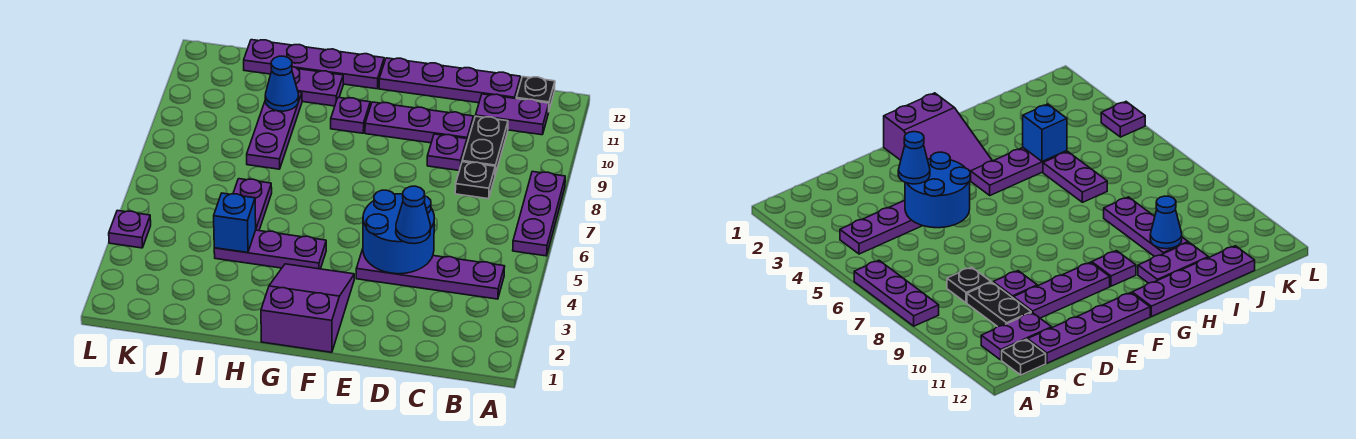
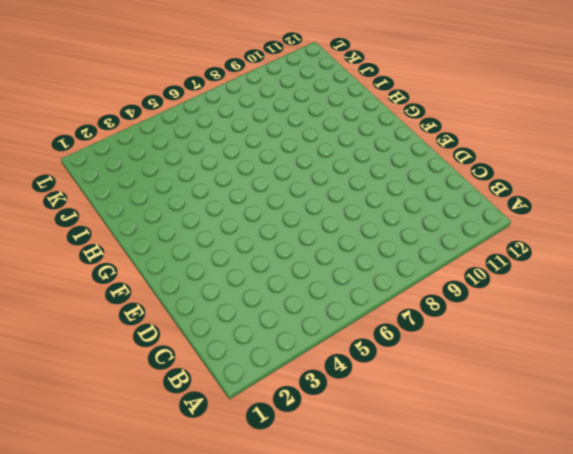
none -> purple 1x3 plate [513,172,565,256]
none -> purple 1x4 plate [356,249,505,299]
none -> purple 1x2 plate [476,94,549,135]

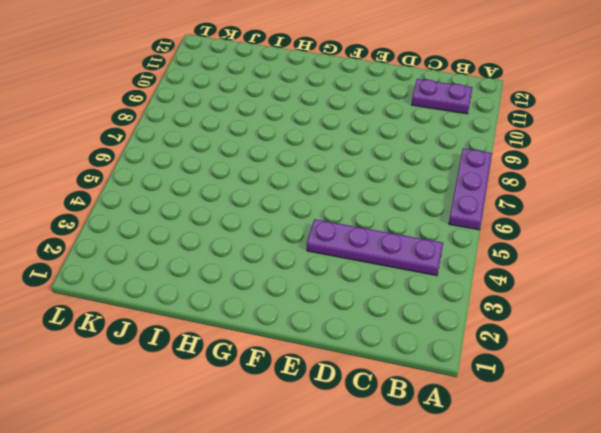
none -> black 1x1 plate [516,77,555,110]
none -> black 1x1 plate [455,162,495,199]
none -> black 1x2 plate [462,116,508,174]

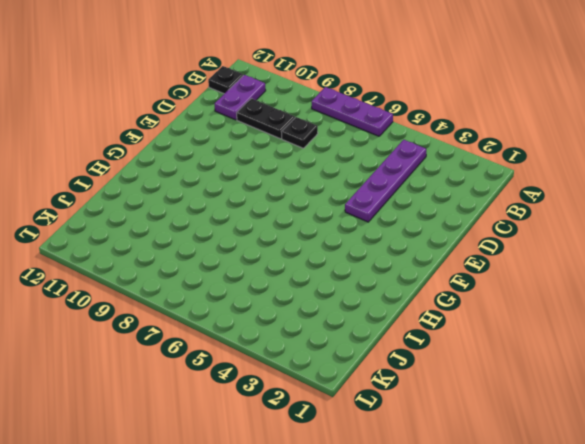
none -> purple 1x4 plate [379,58,521,103]
none -> purple 1x1 plate [427,134,467,170]
none -> purple 1x3 plate [365,102,474,143]

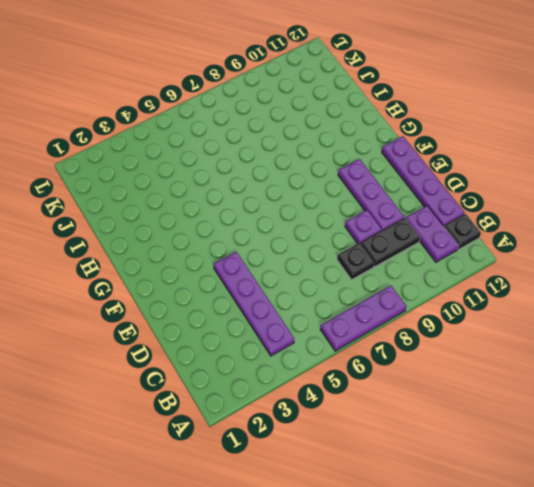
none -> purple 2x3 slope [261,264,354,352]
none -> purple 1x3 plate [214,230,326,269]
none -> purple 1x1 plate [331,97,370,133]

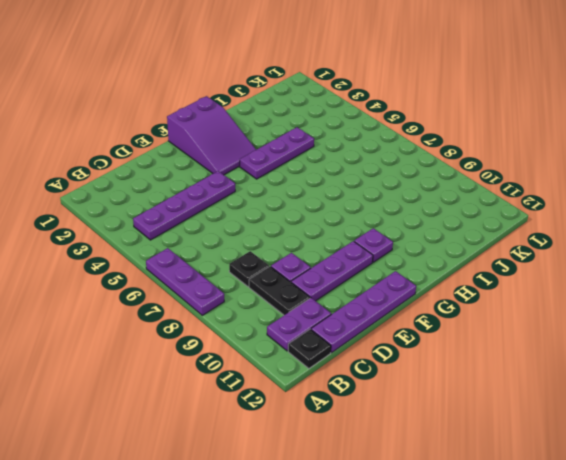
none -> purple 1x4 plate [244,40,384,89]
none -> purple 1x2 plate [292,67,343,106]
none -> purple 1x2 plate [233,179,272,231]

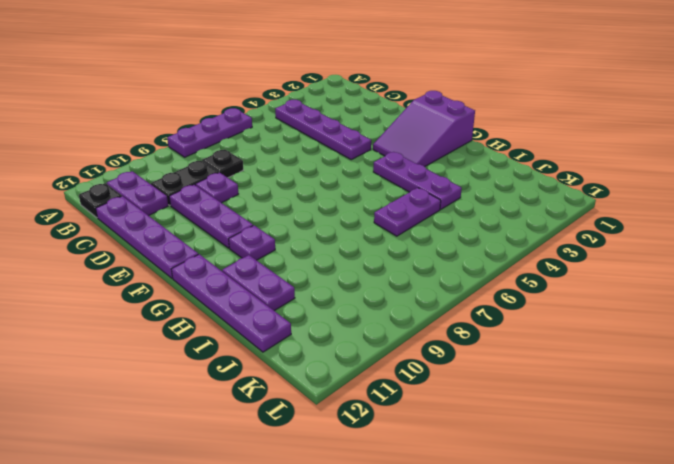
none -> purple 1x3 plate [247,92,302,169]
none -> purple 1x1 plate [109,210,151,248]
none -> blue 2x2 round brick [363,190,434,274]

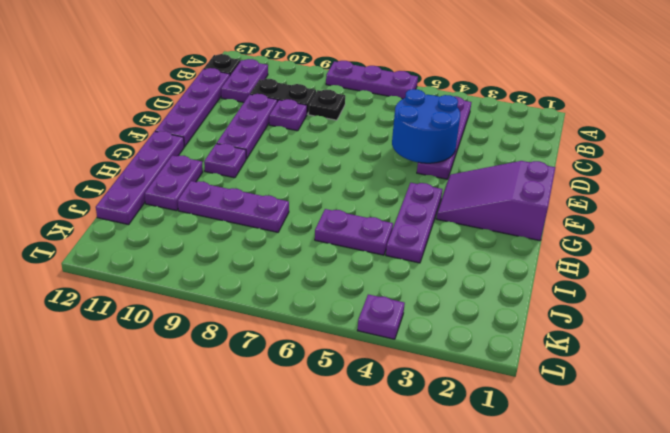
none -> blue 1x1 brick [214,193,256,253]
none -> blue 1x1 cone [265,56,299,111]
none -> blue 1x1 cone [396,186,431,244]

